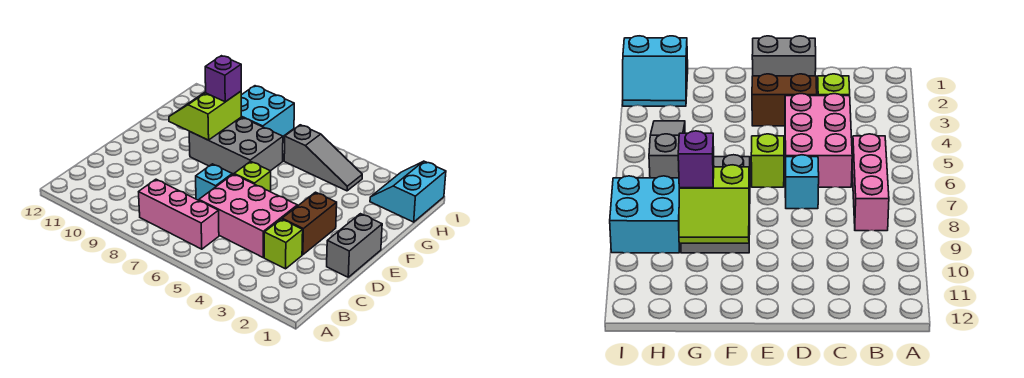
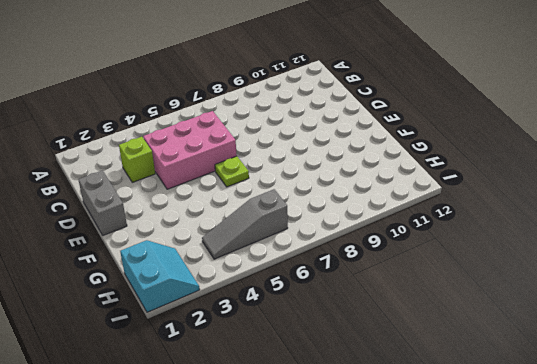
lime 1x1 plate [215,156,249,187] -> lime 1x1 brick [234,161,271,192]
none -> pink 1x3 brick [139,179,219,249]
none -> brown 1x2 brick [282,192,337,255]
none -> cyan 1x1 brick [196,164,232,200]

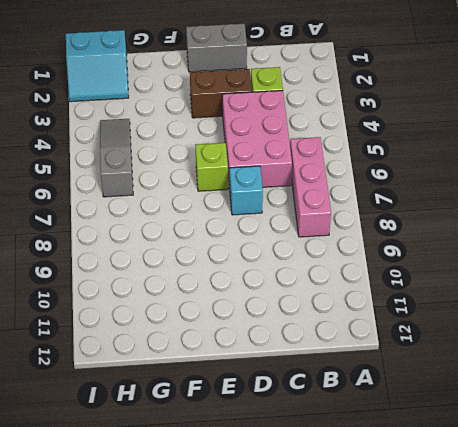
none -> grey 2x3 brick [189,117,283,175]
none -> cyan 2x2 brick [241,86,294,136]
none -> lime 2x2 slope [169,91,241,140]

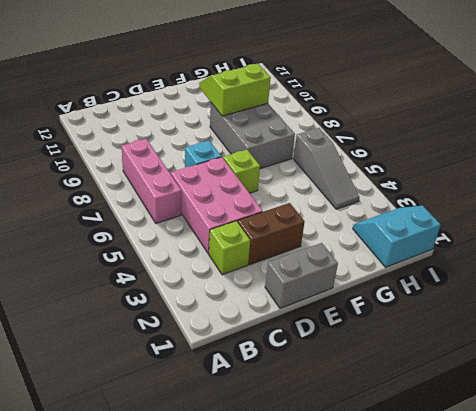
none -> cyan 2x2 brick [241,86,294,136]
none -> purple 1x1 brick [205,56,241,102]

